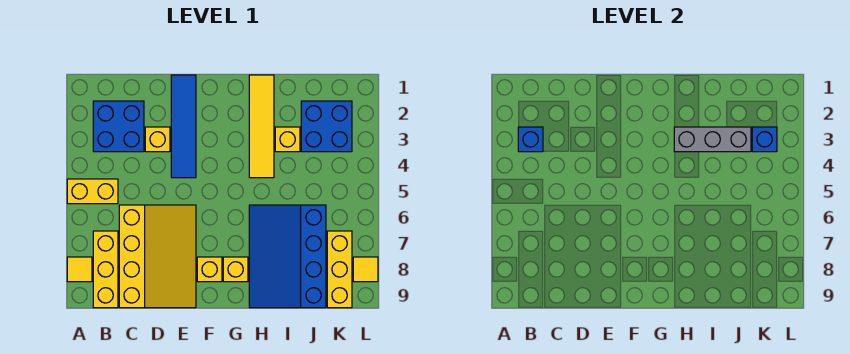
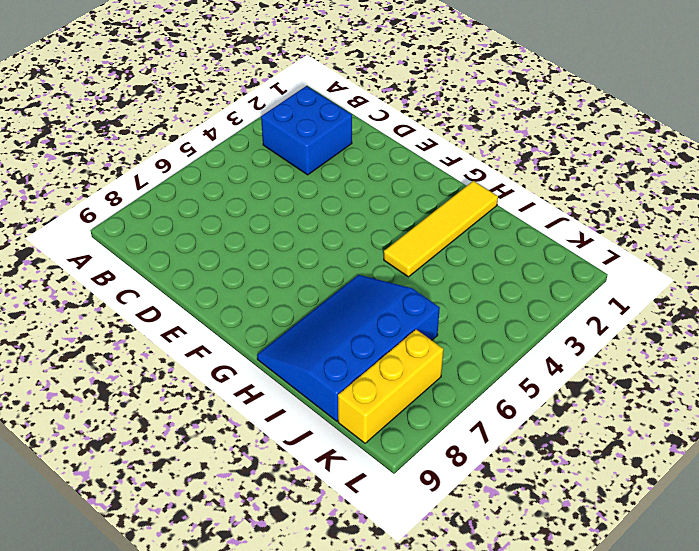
none -> yellow 1x2 brick [67,179,118,204]
none -> yellow 1x1 tile [67,257,92,282]
none -> yellow 1x3 brick [93,231,118,308]

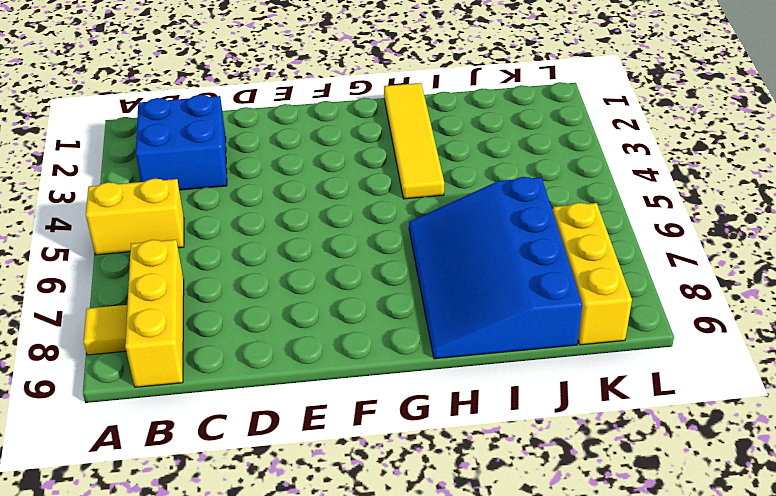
none -> yellow 3x4 slope [119,205,196,308]
none -> yellow 1x1 brick [145,127,170,152]
none -> blue 1x4 tile [171,75,196,178]

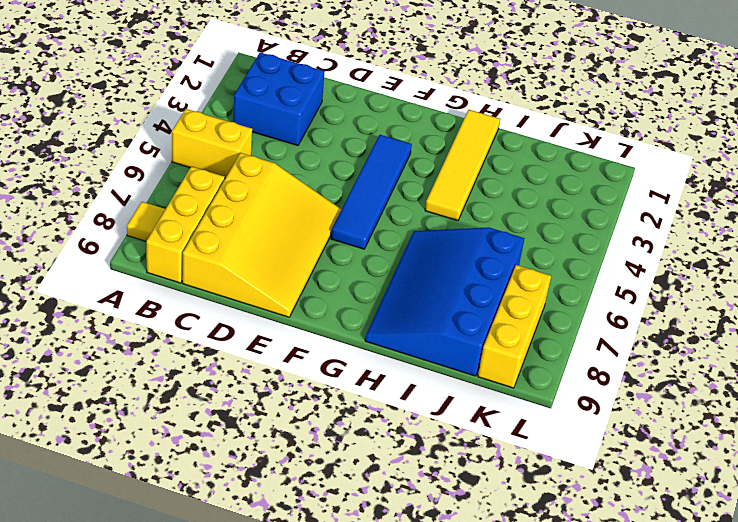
blue 1x4 tile [331,135,412,249] -> blue 1x4 tile moved to [171,75,196,178]
none -> yellow 1x1 brick [145,127,170,152]
none -> yellow 1x1 brick [197,257,222,282]
none -> yellow 1x1 brick [223,257,248,282]

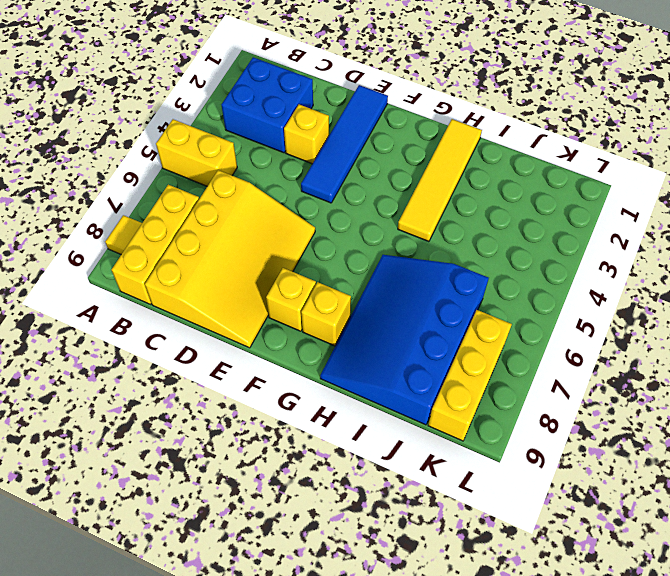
none -> yellow 1x1 brick [275,127,300,152]
none -> blue 2x2 brick [301,101,352,152]
none -> yellow 1x1 tile [353,257,378,282]

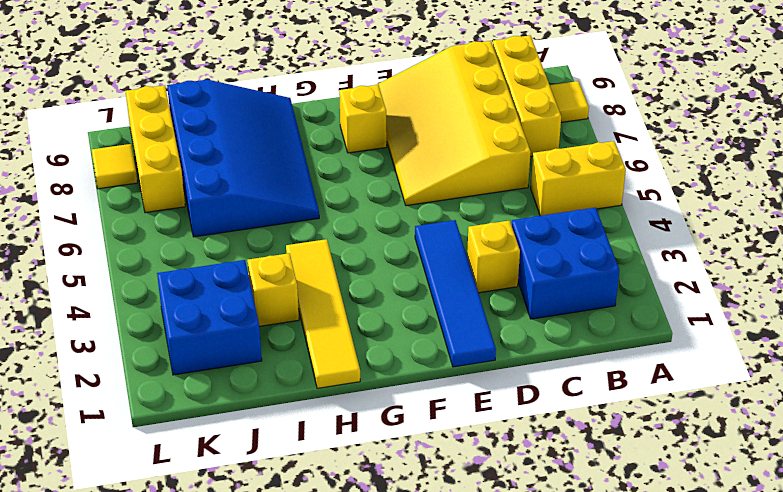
none -> yellow 1x1 brick [223,257,248,282]
none -> blue 1x1 brick [518,127,543,152]
none -> grey 1x3 brick [674,127,751,152]

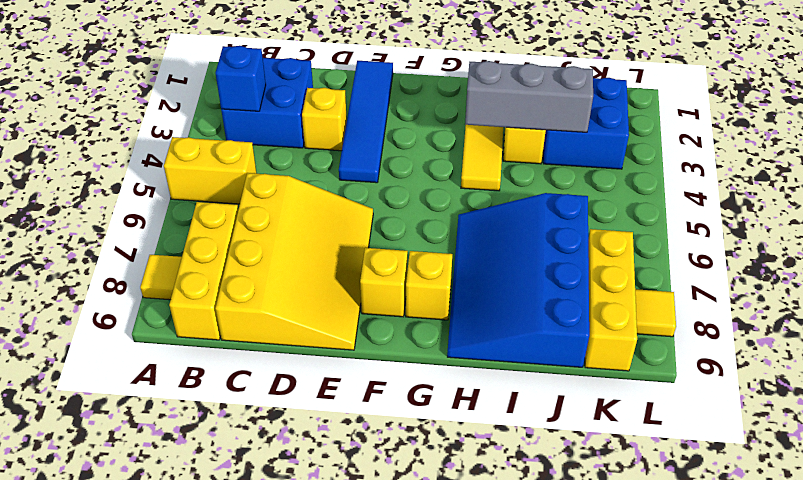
none -> blue 1x1 brick [752,127,777,152]

